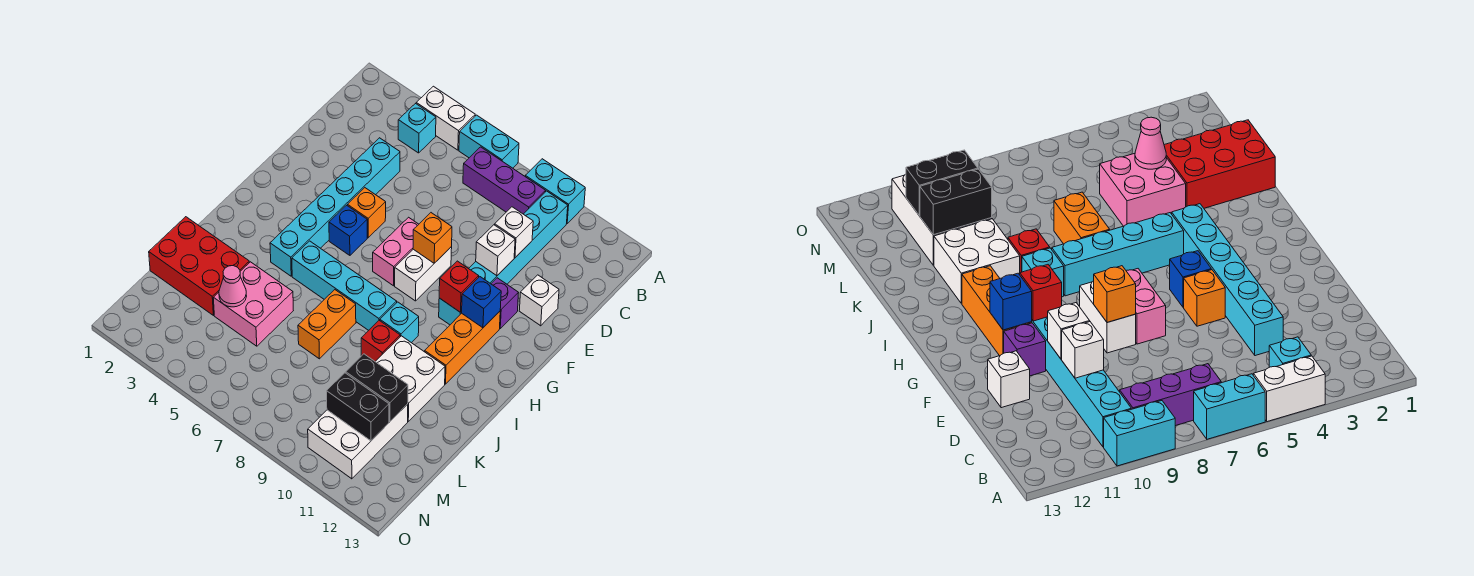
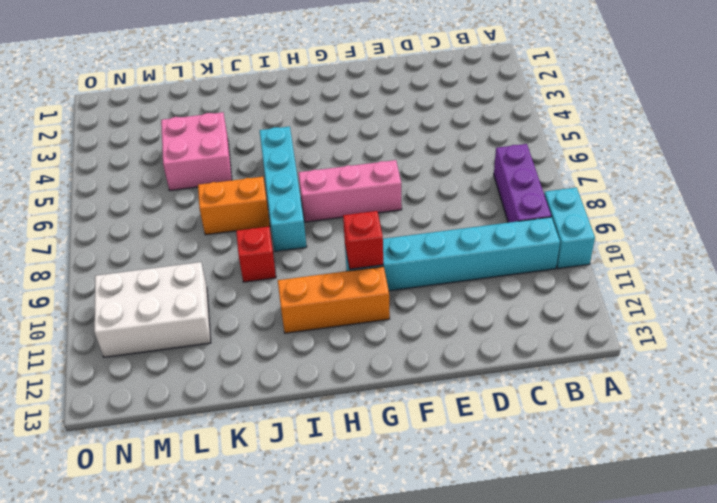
pink 1x3 brick [298,160,402,222] -> pink 1x2 brick [373,217,419,286]
none -> white 1x2 brick [416,86,475,150]
none -> cyan 1x2 brick [459,115,519,168]
none -> cyan 1x1 brick [398,104,436,153]
none -> cyan 1x6 brick [270,138,400,276]

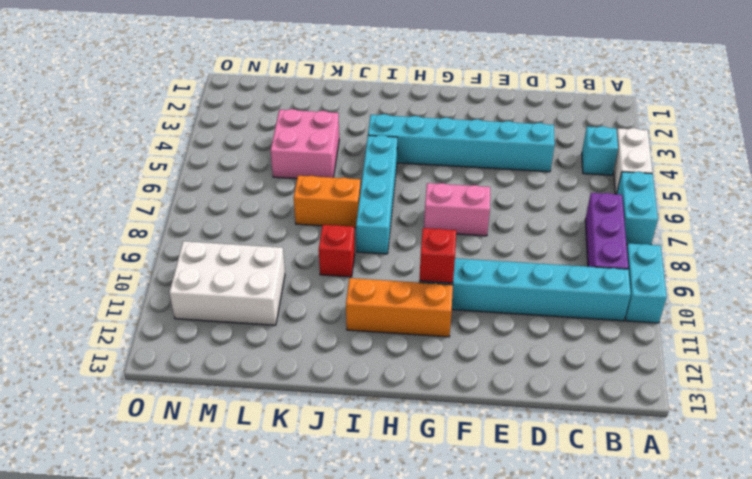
none -> white 1x1 brick [519,275,559,326]
none -> orange 1x1 brick [347,188,386,238]
none -> white 1x2 brick [395,247,452,301]
none -> purple 1x1 brick [491,278,518,328]

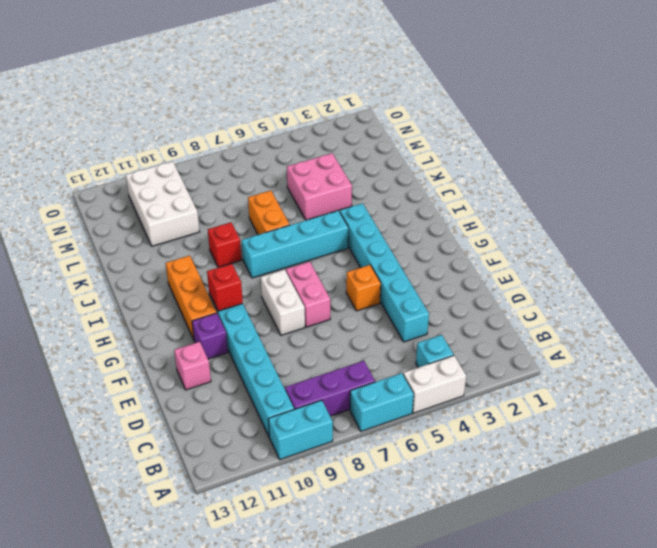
pink 1x1 brick [174,342,211,390] -> white 1x1 brick [519,275,559,326]
none -> blue 1x1 brick [329,205,367,255]
none -> cyan 1x1 brick [380,302,419,343]
none -> white 2x2 brick [375,336,445,421]
none -> red 2x3 brick [149,217,249,315]

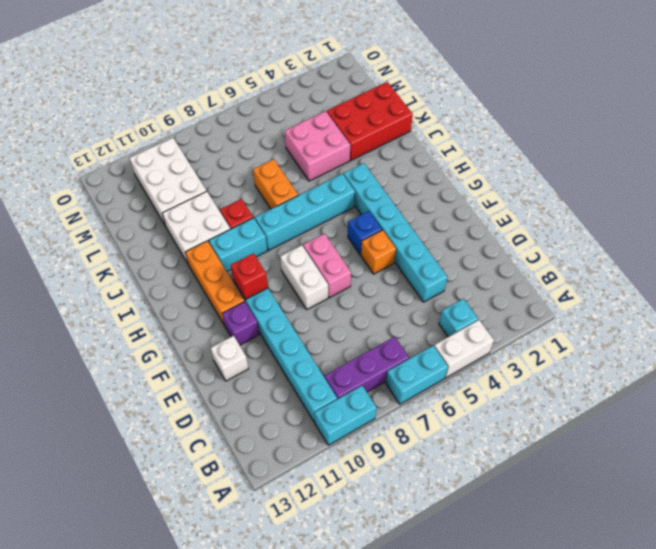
cyan 1x2 brick [209,218,267,272] -> cyan 1x1 brick [380,302,419,343]
none -> white 1x1 brick [495,207,533,257]
none -> white 1x1 brick [476,225,515,276]
none -> orange 1x1 brick [413,213,452,263]
none -> blue 1x1 brick [461,277,501,328]

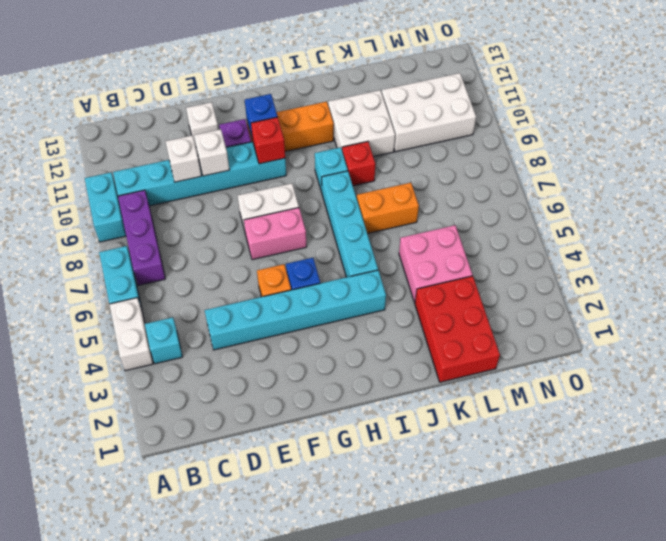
none -> orange 1x1 brick [413,213,452,263]
none -> pink 1x1 cone [219,266,247,307]
none -> black 1x2 brick [346,354,408,422]
none -> black 1x2 brick [327,373,389,441]

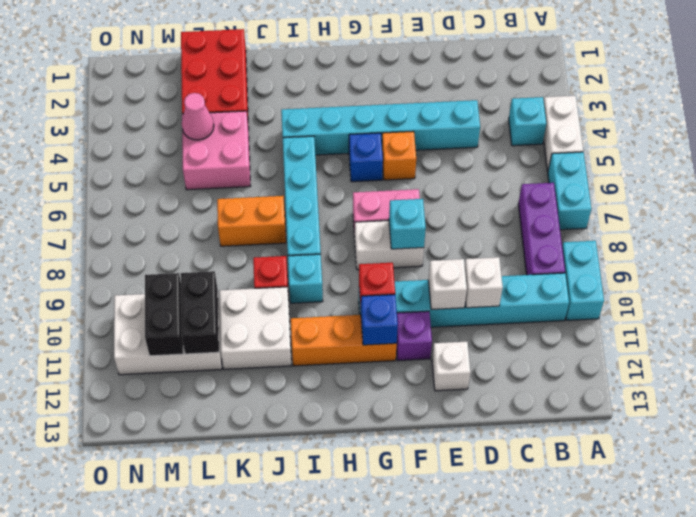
cyan 1x1 brick [389,199,426,249] -> orange 1x1 brick [413,213,452,263]

